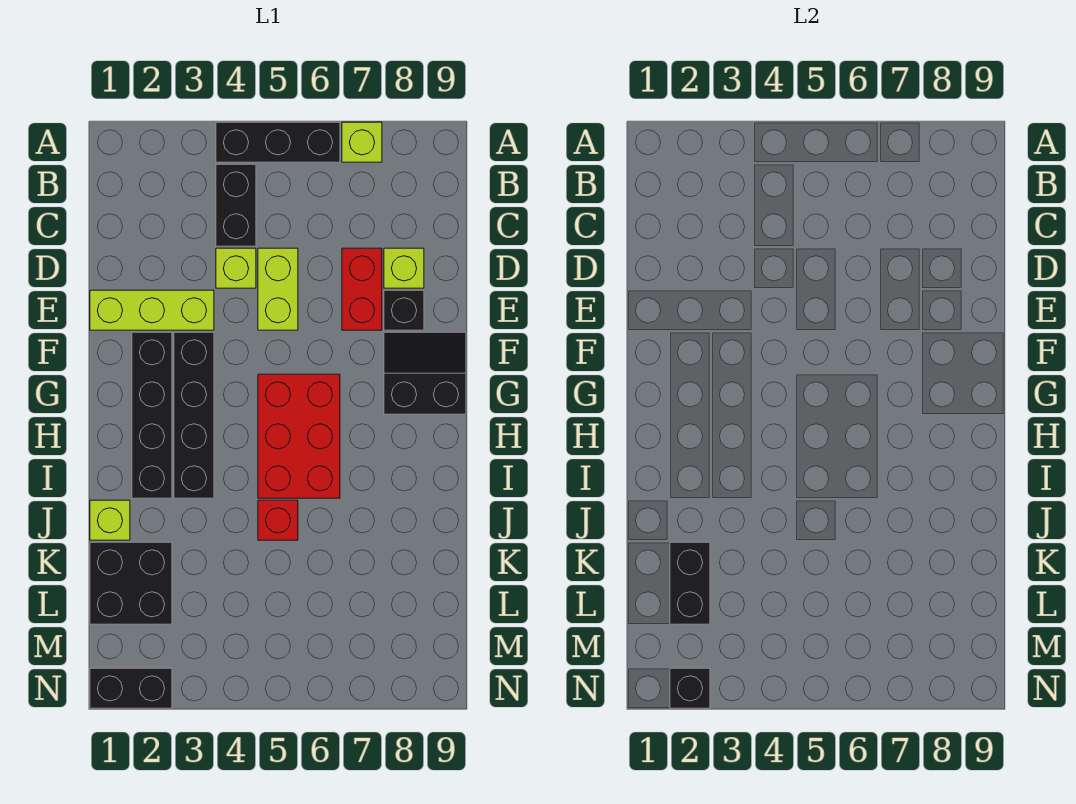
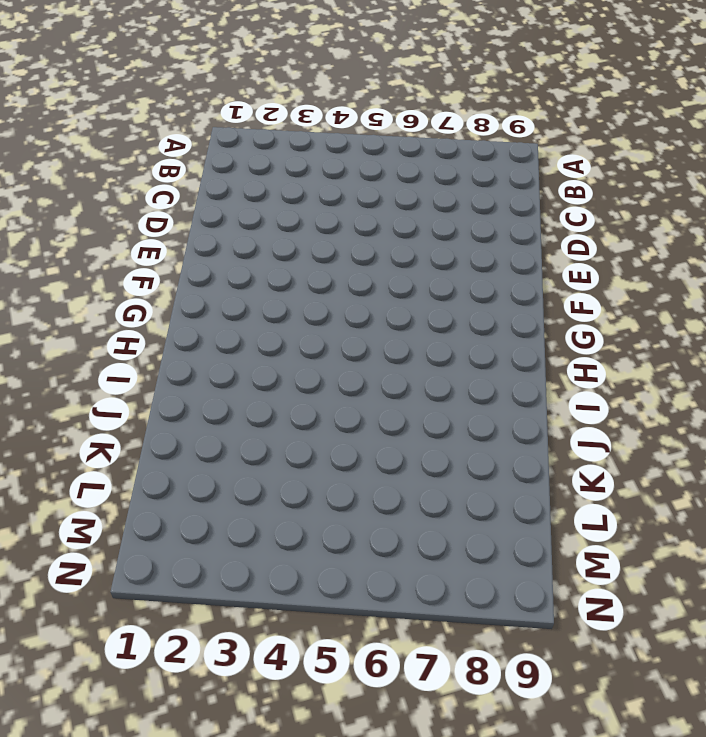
none -> black 1x3 brick [216,122,340,162]
none -> lime 1x1 brick [342,122,382,162]
none -> black 1x2 brick [216,164,256,246]

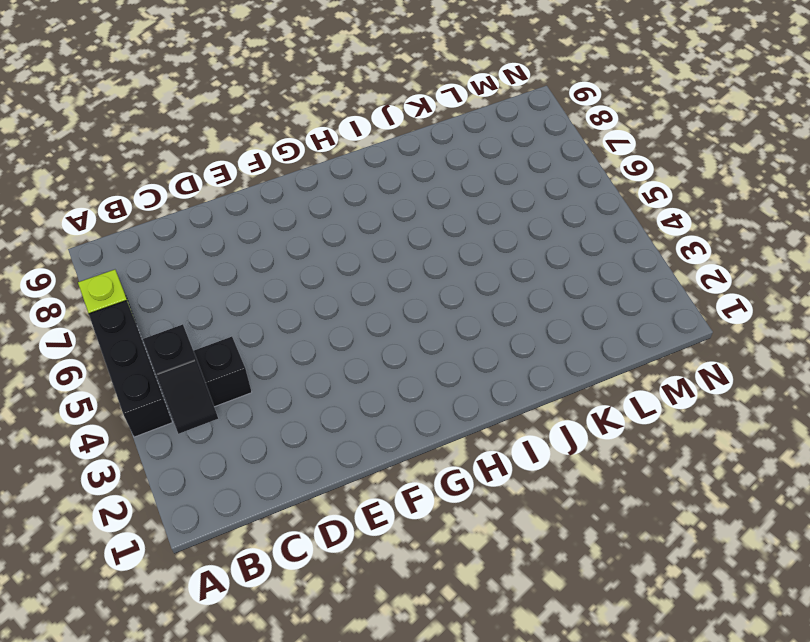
black 1x2 slope [143,324,218,434] -> none
none -> lime 1x1 brick [216,248,256,288]
none -> lime 1x2 brick [258,248,298,330]
none -> red 1x2 brick [342,248,382,330]

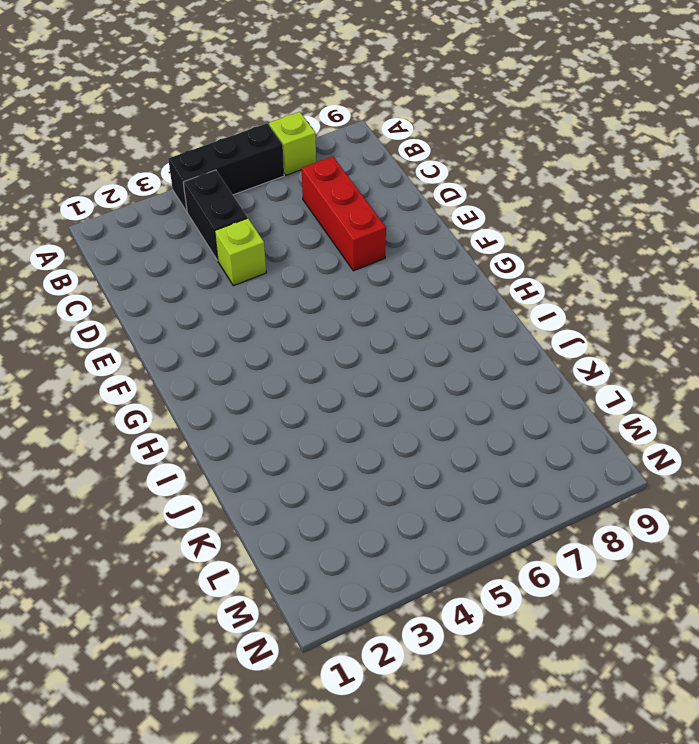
red 1x3 brick [302,157,386,271] -> red 1x2 brick [342,248,382,330]
none -> lime 1x2 brick [258,248,298,330]
none -> lime 1x1 brick [384,248,424,288]
none -> lime 1x3 brick [90,290,214,330]

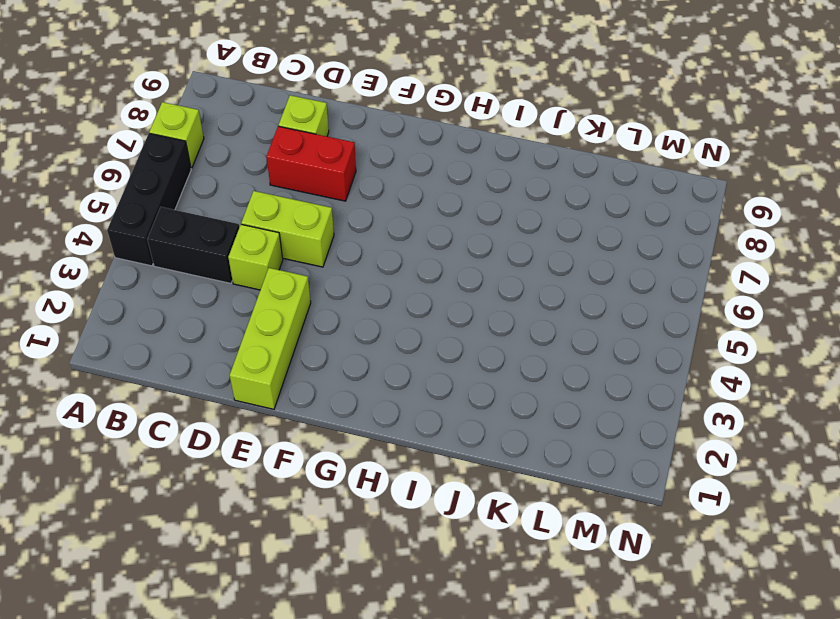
none -> black 1x1 brick [384,290,424,330]
none -> black 1x4 brick [132,332,172,498]
none -> black 1x4 brick [174,332,214,498]

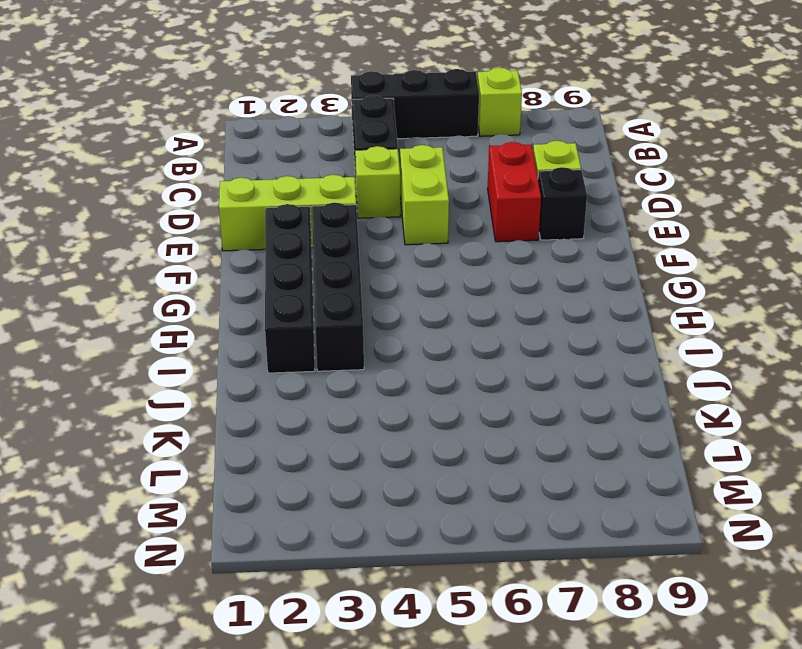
none -> black 2x2 slope [384,332,466,414]
none -> red 2x3 brick [258,374,340,498]
none -> lime 1x1 brick [90,500,130,540]

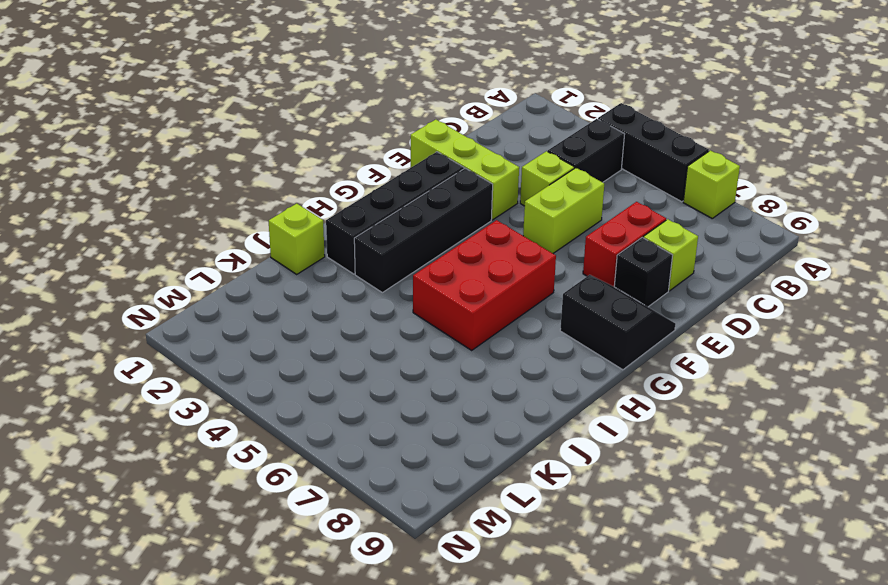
none -> red 1x1 brick [258,500,298,540]
none -> black 2x2 brick [90,542,172,624]
none -> black 1x2 brick [90,668,172,708]

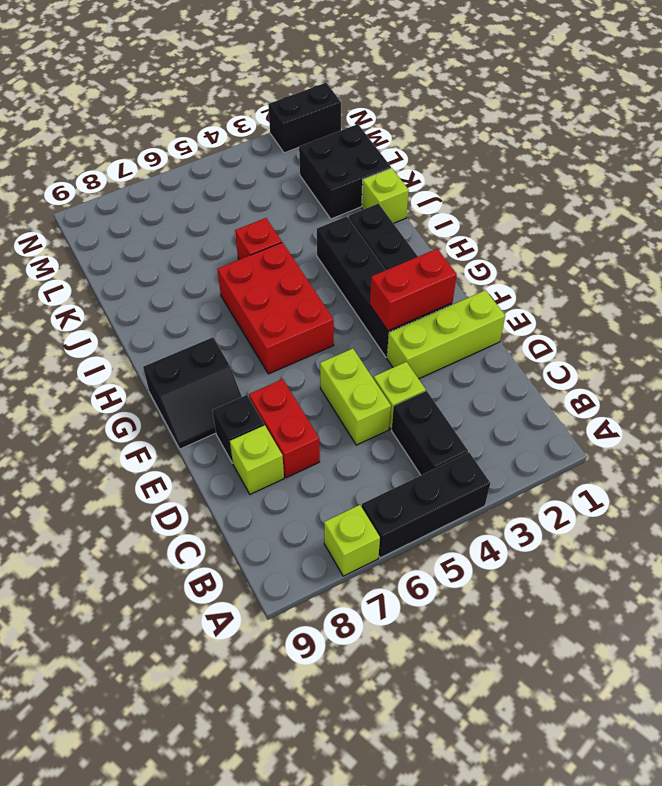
red 1x2 brick [370,249,457,331] -> none
none -> black 1x2 brick [670,542,710,624]
none -> black 1x1 brick [670,668,710,708]

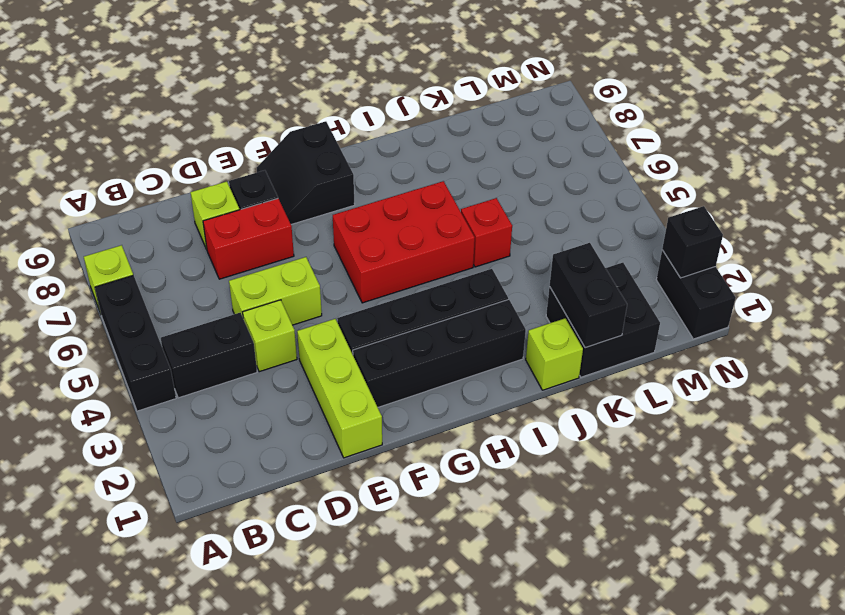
black 1x2 brick [550,243,627,348] -> black 1x2 brick turned to [670,542,710,624]

